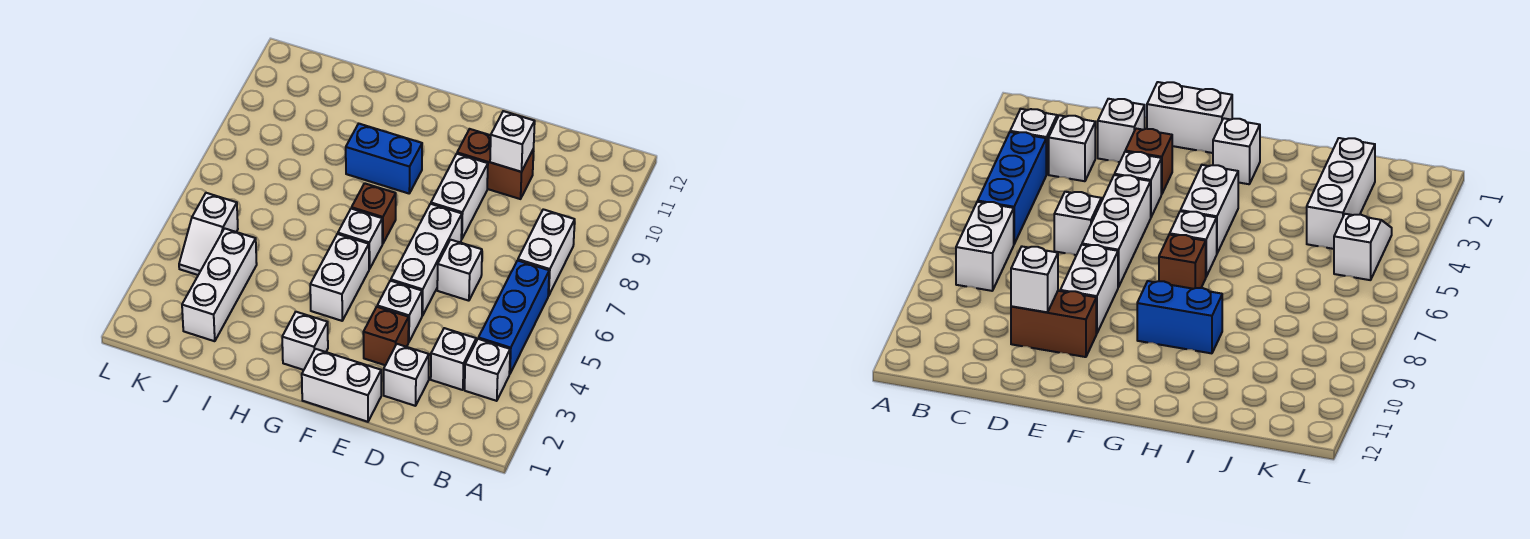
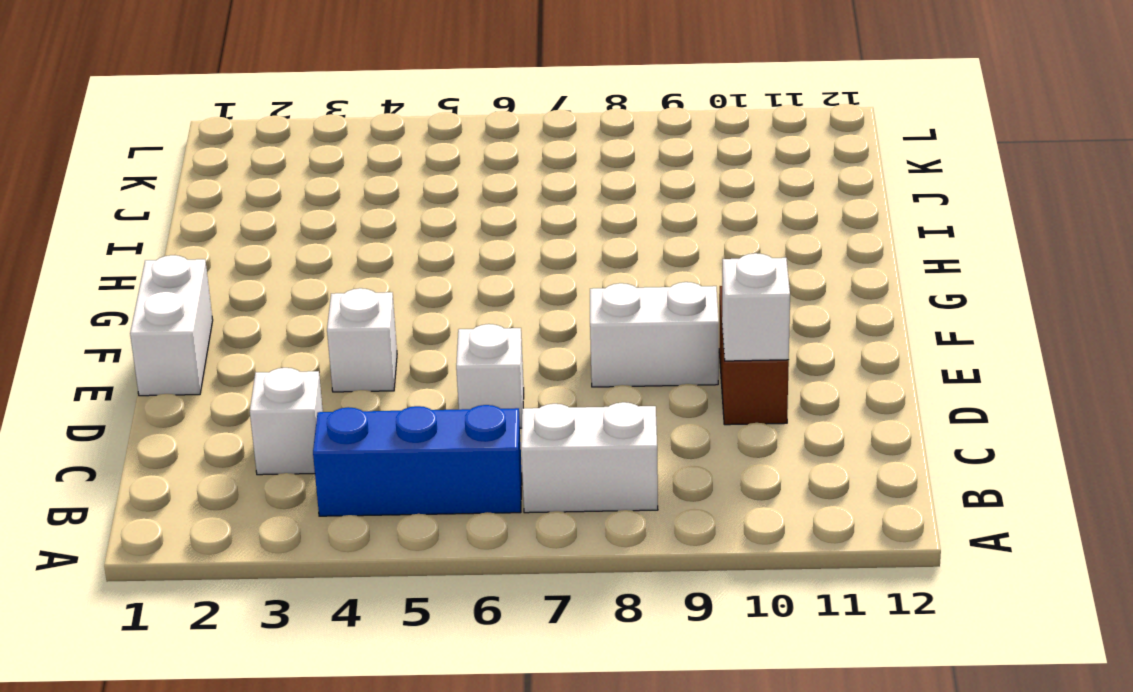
none -> white 1x1 brick [465,339,510,401]
none -> white 1x1 brick [384,344,429,406]
none -> brown 1x1 brick [363,307,409,365]

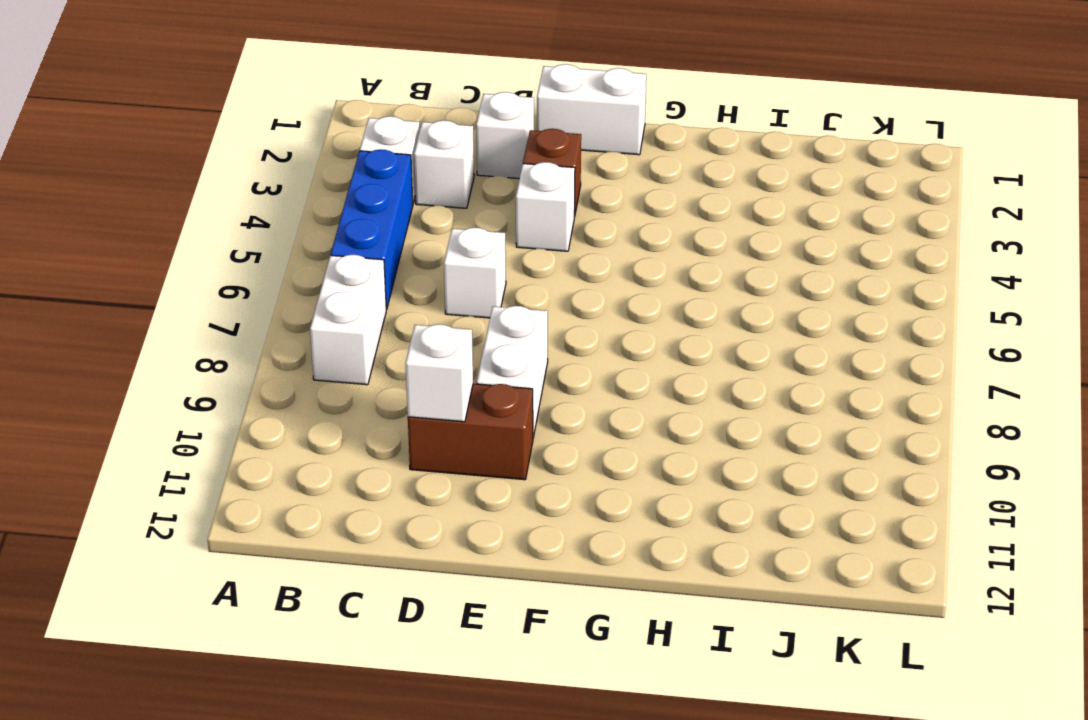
none -> white 1x3 brick [391,204,462,316]
none -> white 1x1 brick [282,312,328,370]
none -> white 1x2 brick [310,234,369,321]

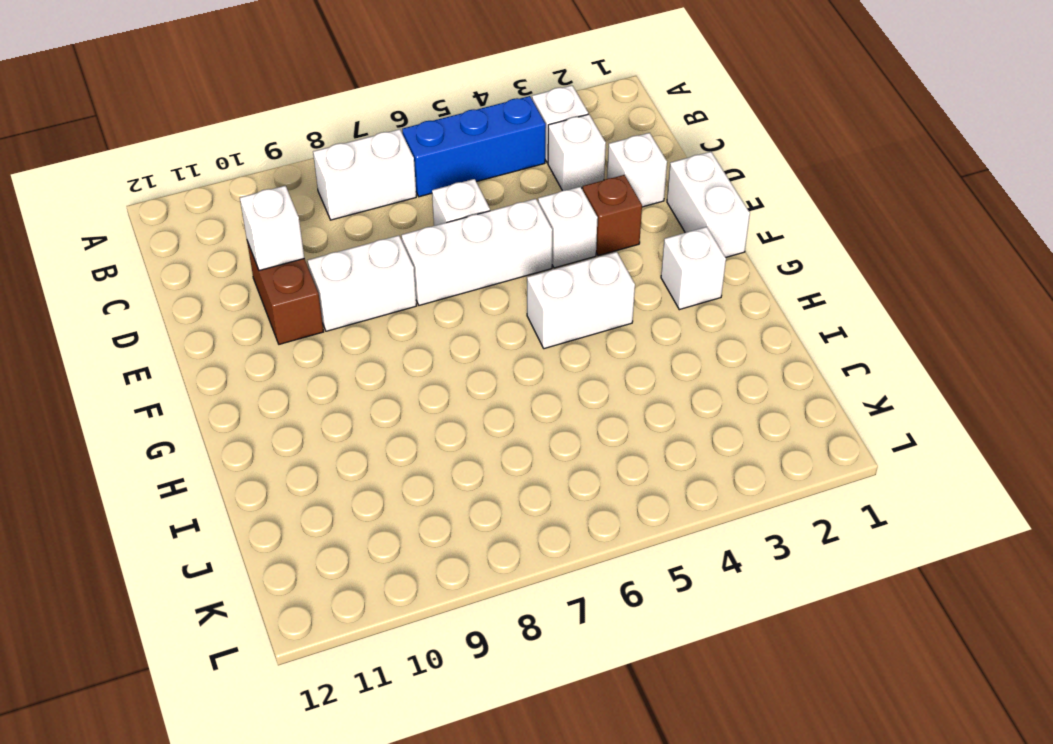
none -> white 1x1 brick [338,209,382,269]
none -> brown 1x1 brick [352,183,396,244]
none -> blue 1x2 brick [346,124,422,193]

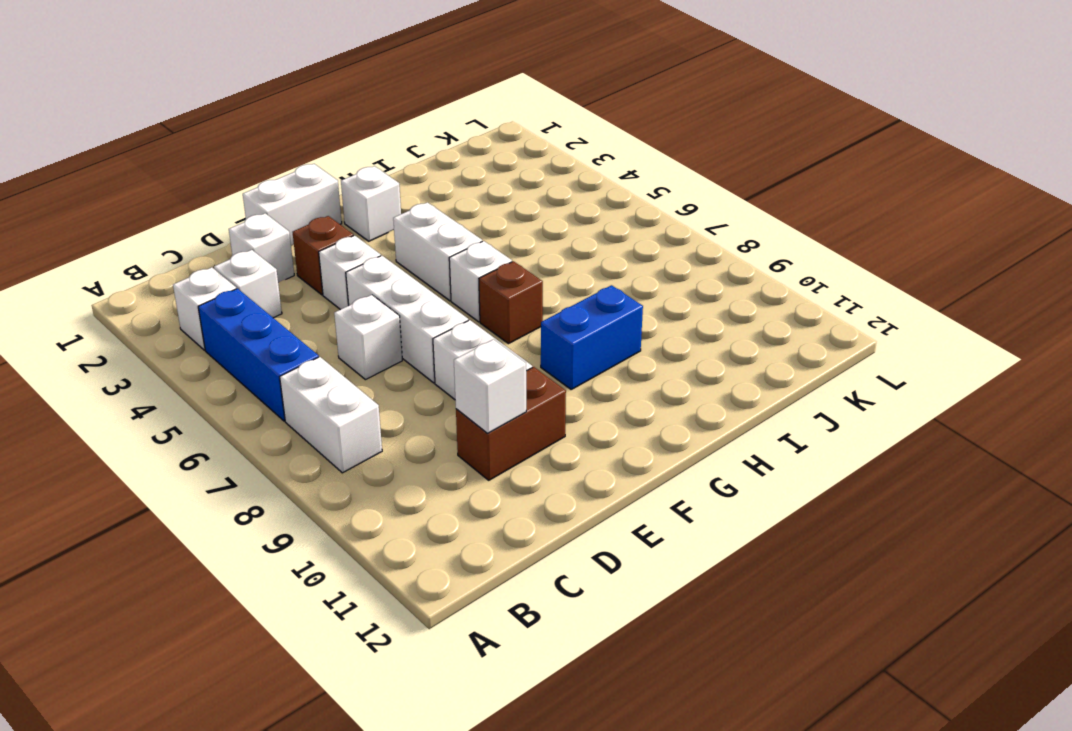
none -> white 1x3 brick [182,228,257,341]
none -> white 1x2 slope [179,193,238,275]

